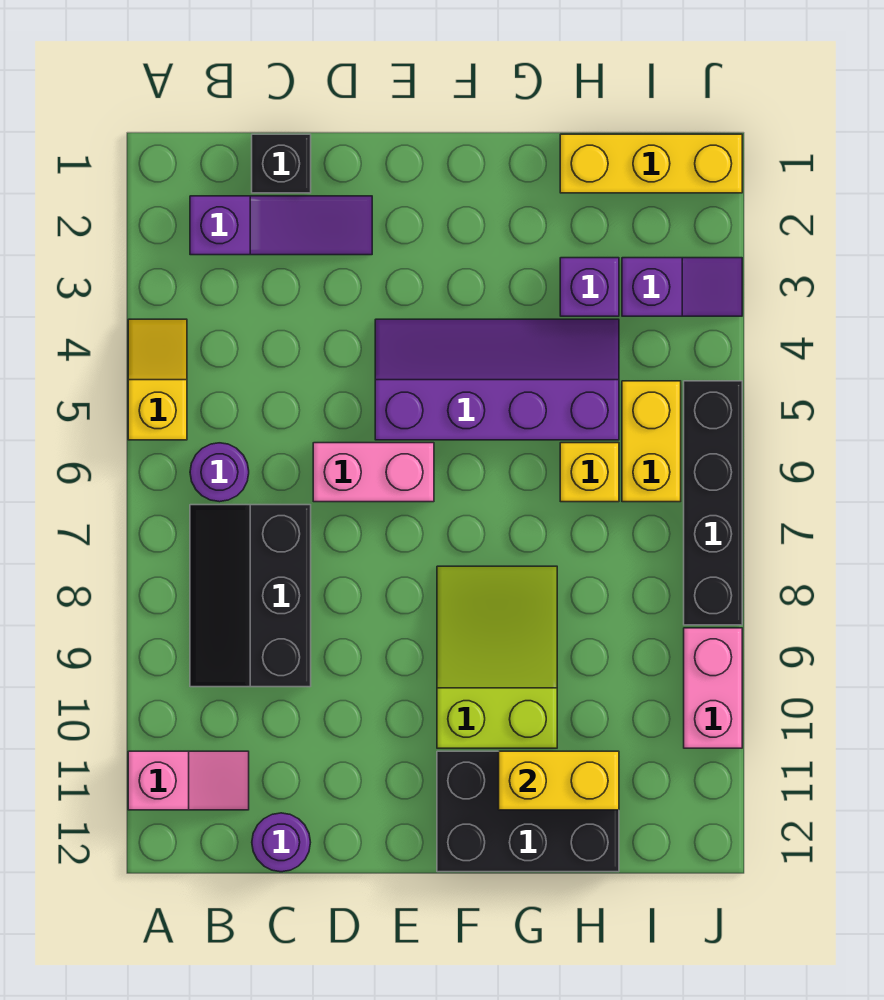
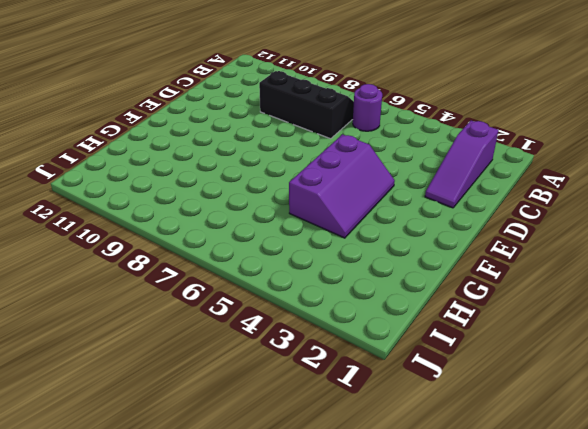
purple 2x3 slope [289,134,395,238] -> purple 2x4 slope [375,319,619,440]
none -> yellow 1x2 slope [128,319,187,440]
none -> pink 1x2 slope [128,751,249,810]
none -> black 1x1 brick [252,134,311,193]

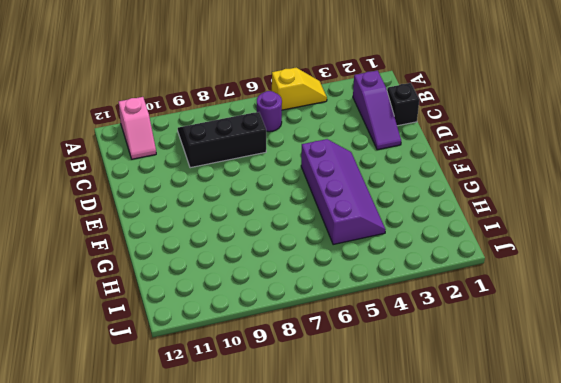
none -> purple 1x1 round brick [252,813,310,872]
none -> pink 1x2 brick [313,443,434,502]
none -> lime 2x3 slope [437,566,557,748]

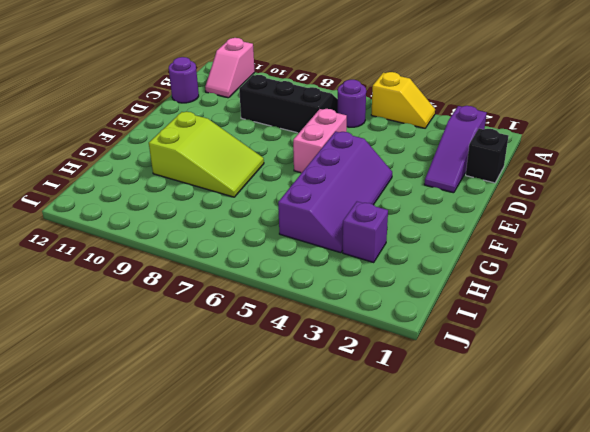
none -> black 2x3 brick [437,751,619,872]
none -> yellow 1x3 brick [560,134,742,193]
none -> yellow 1x1 brick [560,443,619,502]

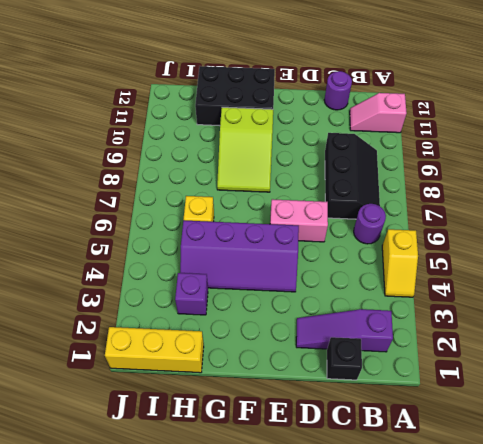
none -> purple 1x2 slope [622,258,742,316]
none -> yellow 1x2 brick [622,381,681,502]
none -> black 1x4 brick [684,381,742,625]

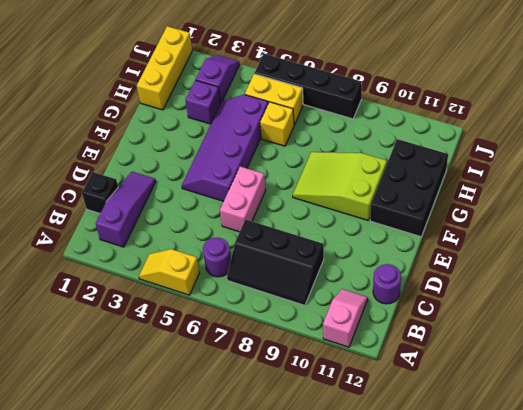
none -> pink 1x2 brick [684,628,742,748]
none -> yellow 1x2 brick [499,751,619,810]

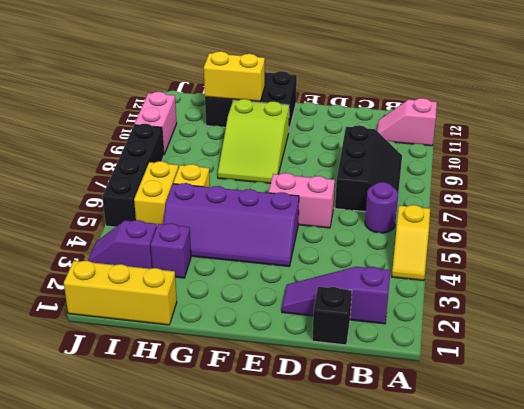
none -> purple 1x1 round brick [252,813,310,872]

